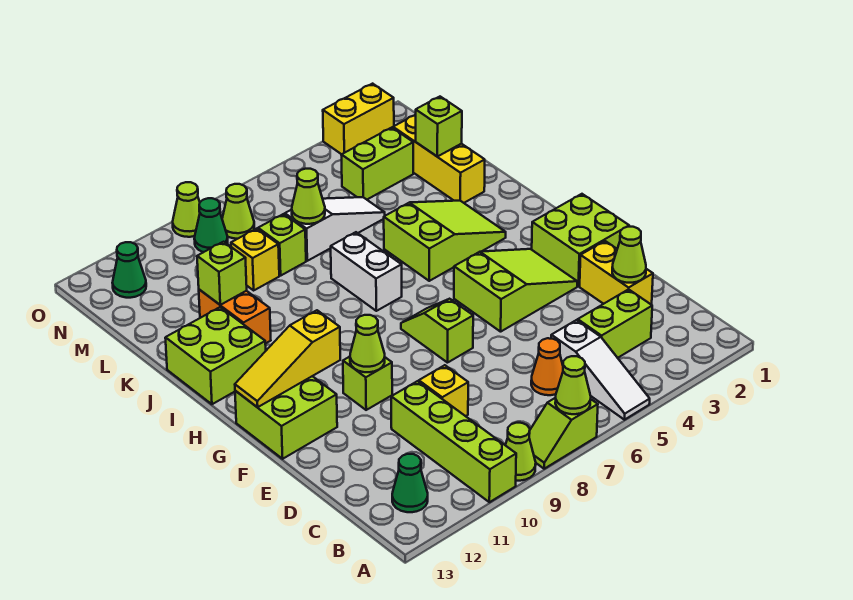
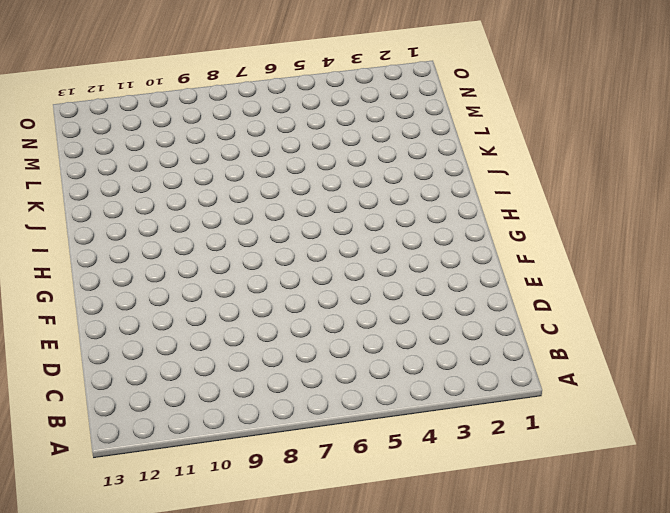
none -> white 1x3 slope [551,320,650,420]
none -> lime 1x2 slope [529,398,598,469]
none -> lime 1x1 cone [505,423,536,481]
none -> lime 1x4 brick [391,381,516,502]

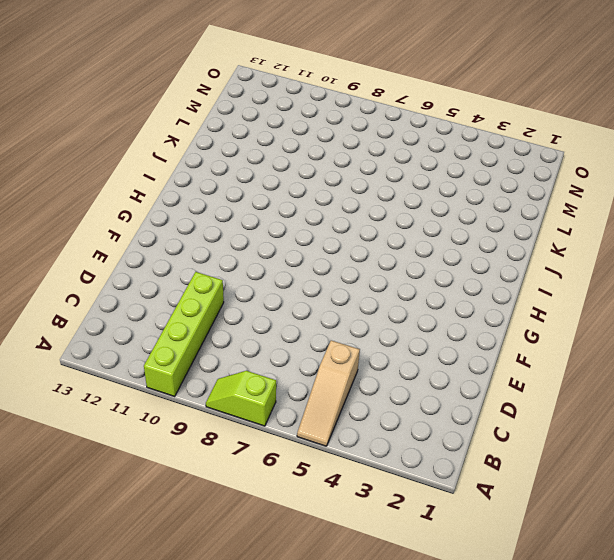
tan 1x3 slope [297,340,360,446] -> white 1x3 slope [551,320,650,420]
none -> lime 1x1 cone [505,423,536,481]
none -> green 1x1 cone [392,454,428,512]
none -> lime 1x2 brick [578,289,652,358]
none -> orange 1x1 cone [531,338,563,395]

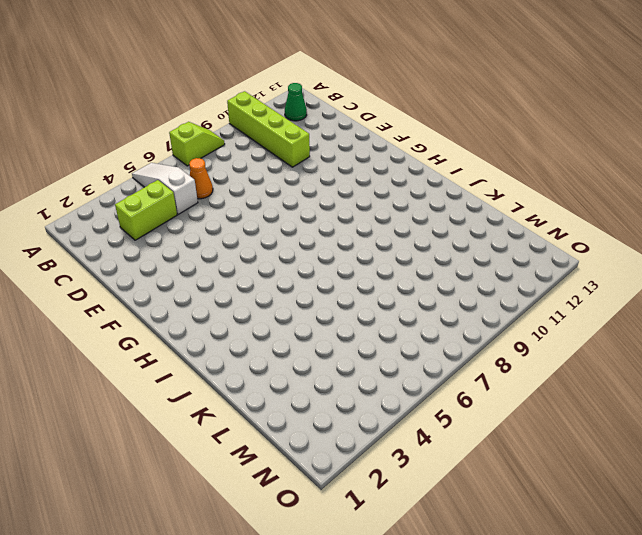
none -> lime 1x1 cone [505,423,536,481]
none -> yellow 1x2 brick [580,241,653,305]
none -> yellow 1x1 brick [419,365,468,416]
none -> lime 2x2 brick [532,194,629,286]

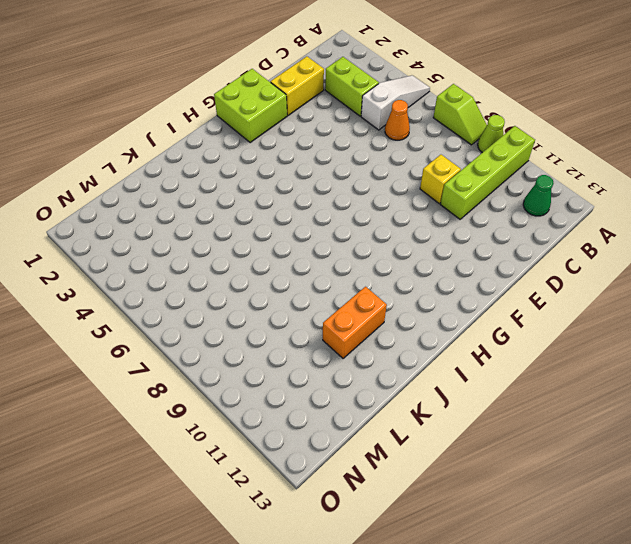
none -> lime 2x3 slope [454,249,577,332]
none -> lime 1x2 slope [401,299,473,363]
none -> lime 1x1 brick [343,357,392,410]
none -> lime 2x2 brick [235,376,337,459]

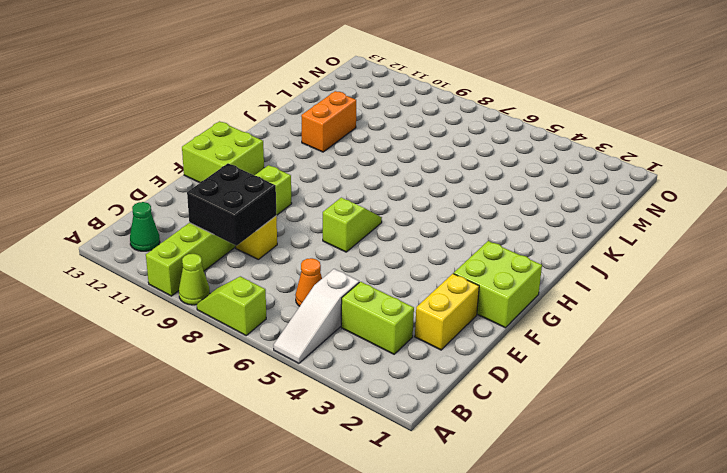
black 2x2 brick [187,163,276,246] -> none
none -> lime 2x3 slope [454,249,577,332]
none -> lime 2x3 slope [384,201,506,281]
none -> white 1x2 brick [331,232,402,311]
none -> lime 2x2 brick [165,307,266,404]

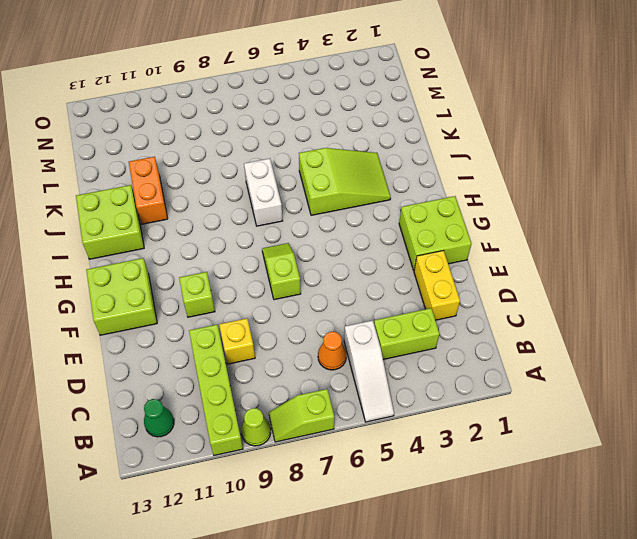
none -> lime 2x3 slope [454,249,577,332]
none -> yellow 1x3 brick [393,115,485,203]
none -> white 1x3 slope [285,197,385,261]
none -> lime 1x1 brick [258,214,306,275]

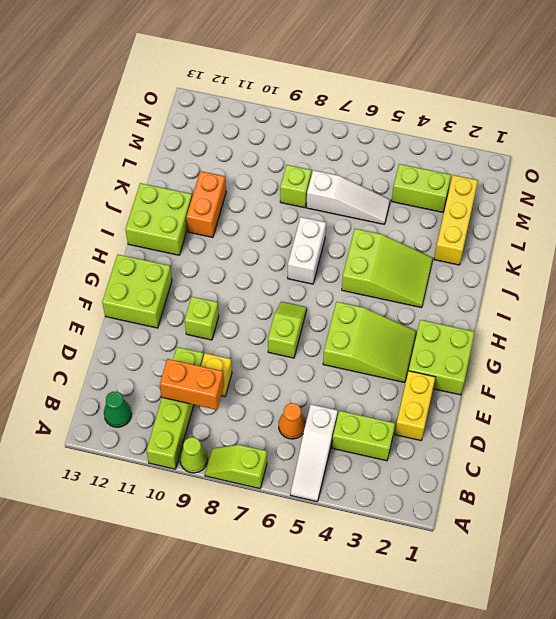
orange 1x2 brick [160,359,224,410] -> none
none -> yellow 1x1 brick [231,229,279,290]
none -> lime 1x1 cone [222,184,254,239]
none -> green 1x1 cone [194,198,228,252]
none -> green 1x1 cone [112,242,146,298]

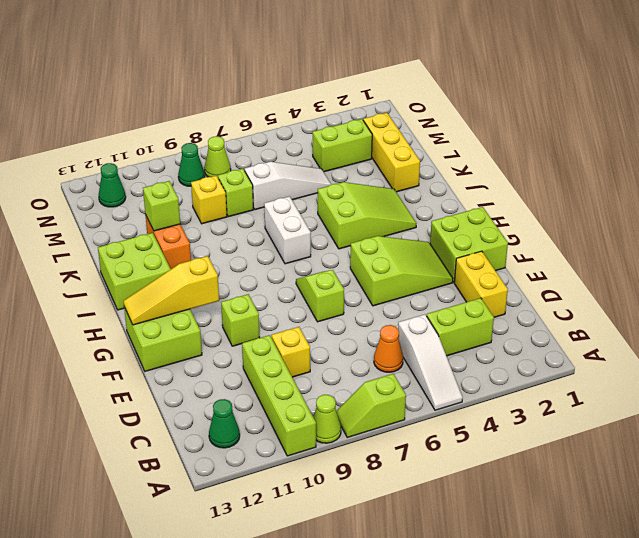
none -> yellow 1x2 brick [323,84,394,154]
none -> lime 1x1 cone [173,182,200,237]
none -> lime 1x1 cone [555,356,591,414]
none -> lime 1x1 cone [612,227,646,283]

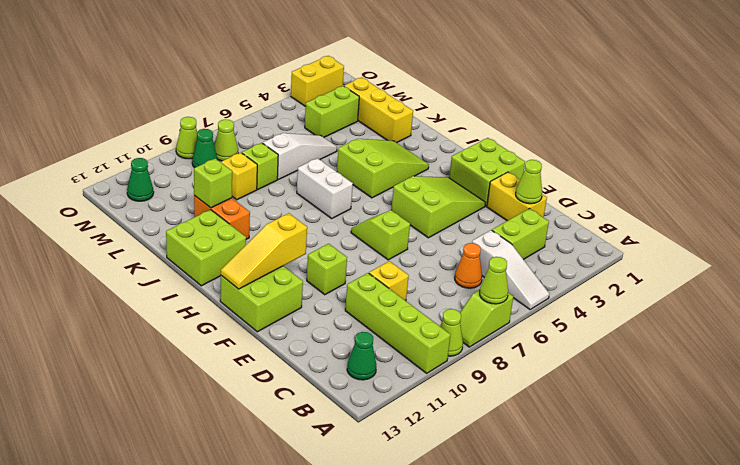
none -> lime 1x1 cone [350,315,385,372]
none -> lime 1x1 brick [416,97,462,157]
none -> lime 1x1 cone [292,169,325,224]

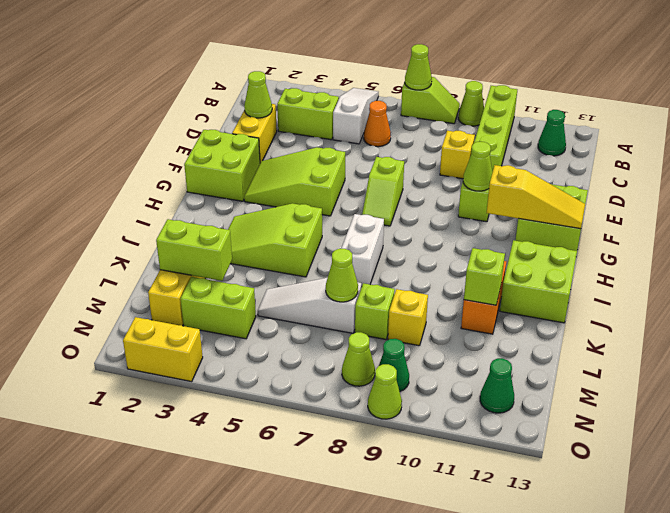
lime 1x2 brick [156,219,232,281] -> lime 1x1 brick [416,97,462,157]

